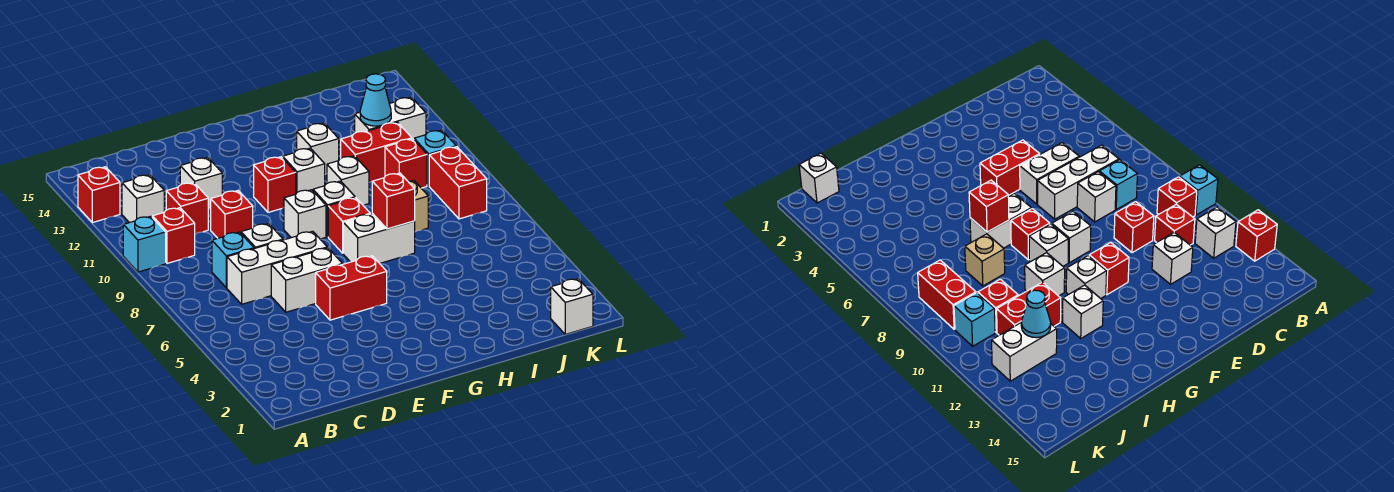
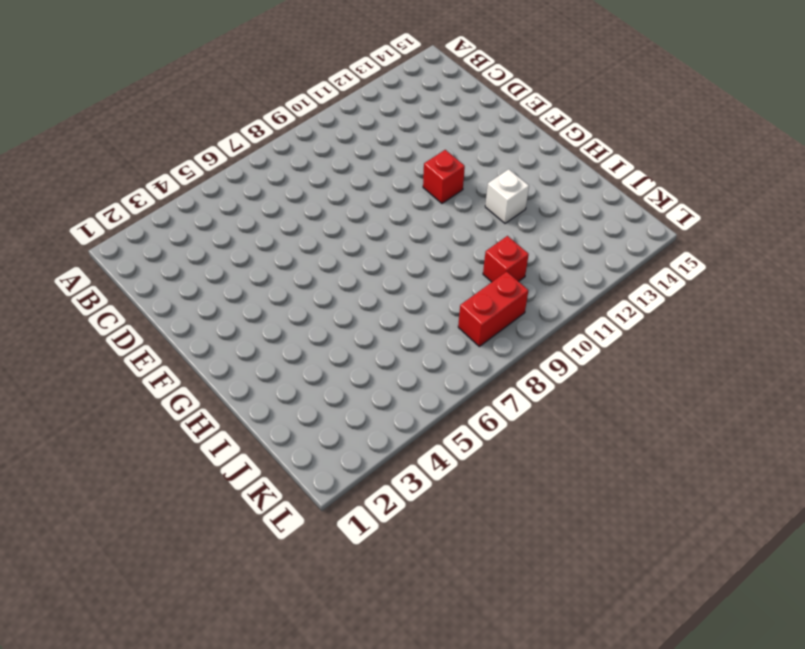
none -> cyan 1x1 brick [123,216,166,272]
none -> red 1x1 brick [78,167,120,223]
none -> red 1x1 brick [152,208,195,263]

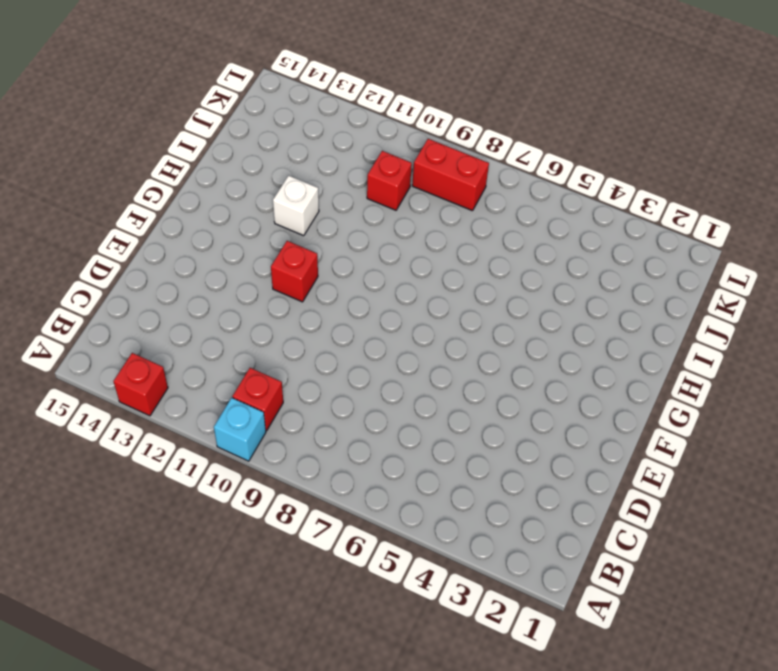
none -> white 1x1 brick [122,175,164,223]
none -> white 1x3 brick [227,231,327,304]
none -> cyan 1x1 brick [212,232,254,288]

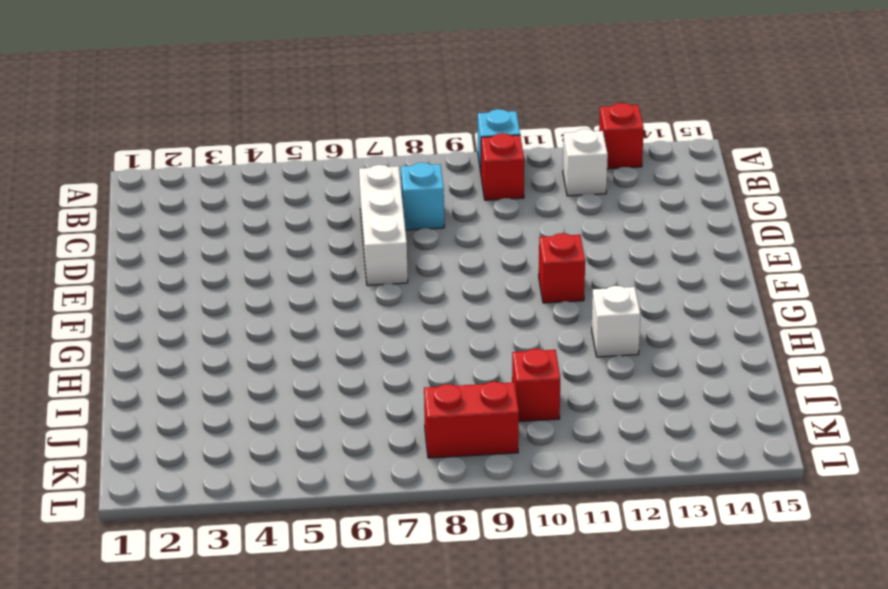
none -> red 1x1 brick [166,183,208,234]
none -> white 1x2 brick [271,248,343,312]
none -> white 1x1 brick [241,223,283,249]

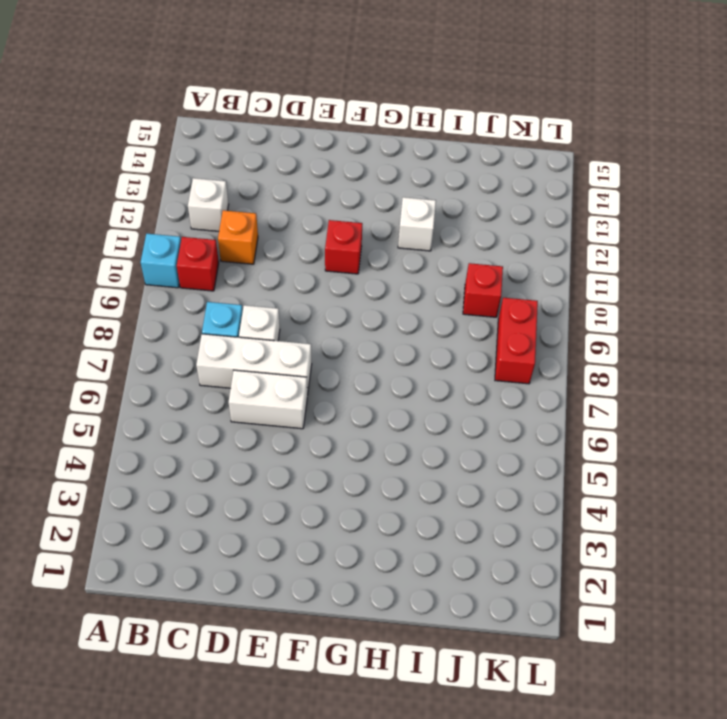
orange 1x1 brick [218,210,258,264] -> red 1x1 brick [166,183,208,234]
none -> red 1x1 brick [78,167,120,223]
none -> red 1x1 brick [211,191,253,238]
none -> white 1x1 brick [180,157,222,209]

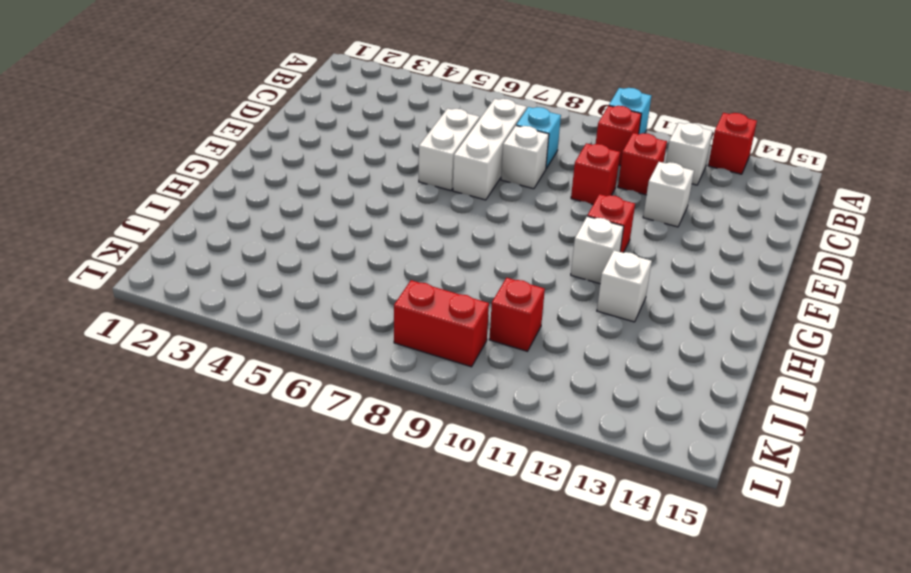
none -> red 1x2 brick [316,256,387,320]
none -> white 1x1 brick [284,190,326,239]
none -> white 1x2 brick [343,214,415,263]

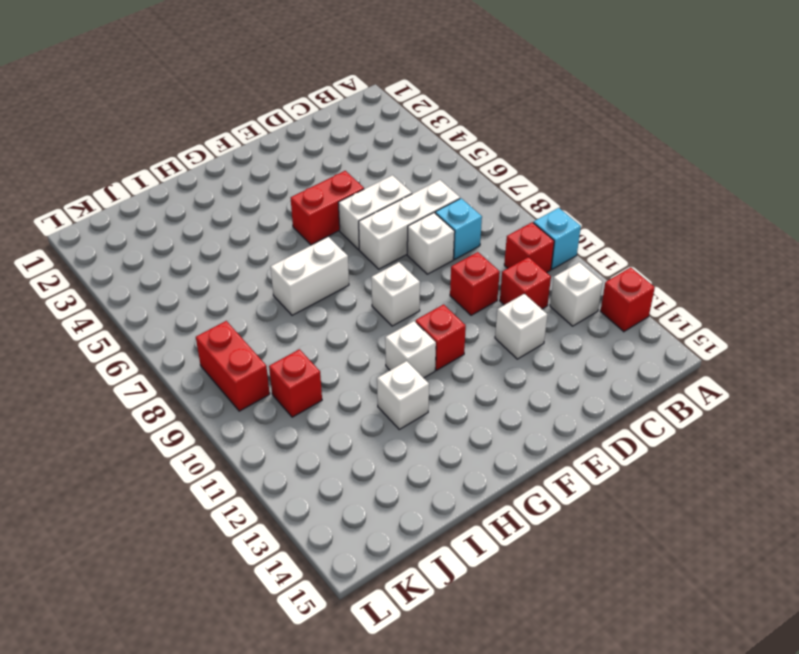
none -> red 1x1 brick [328,198,370,253]
none -> white 1x1 brick [313,181,355,237]
none -> white 1x1 brick [327,156,369,205]

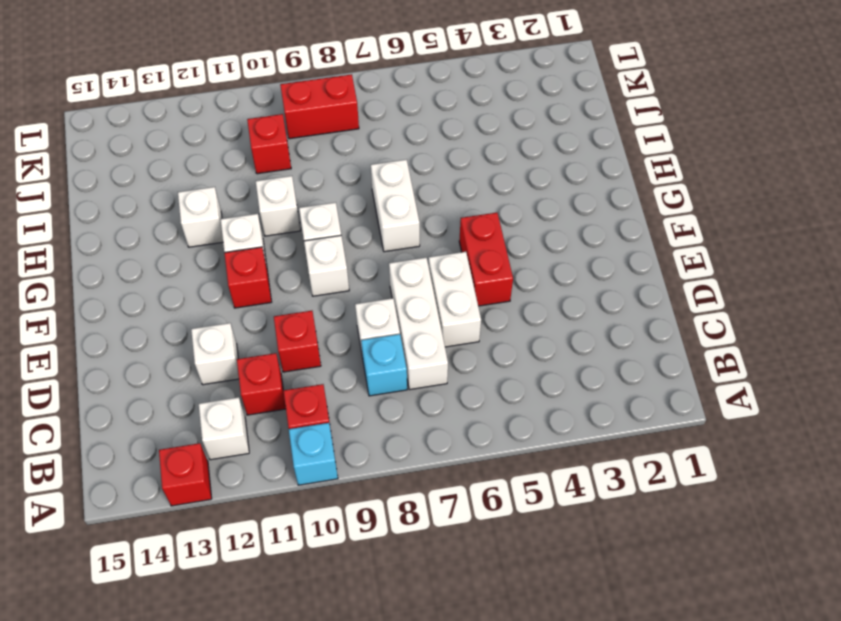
none -> red 1x1 brick [328,198,370,253]
none -> tan 1x1 brick [408,180,428,232]
none -> red 1x2 brick [341,122,412,182]

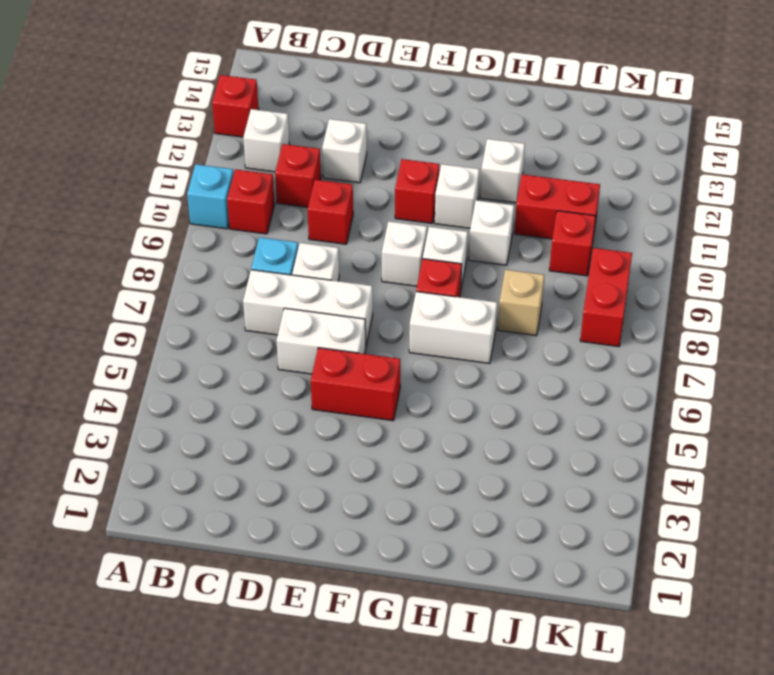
none -> white 1x2 brick [355,97,426,140]
none -> white 1x1 brick [551,279,593,334]
none -> cyan 1x1 brick [414,130,456,186]

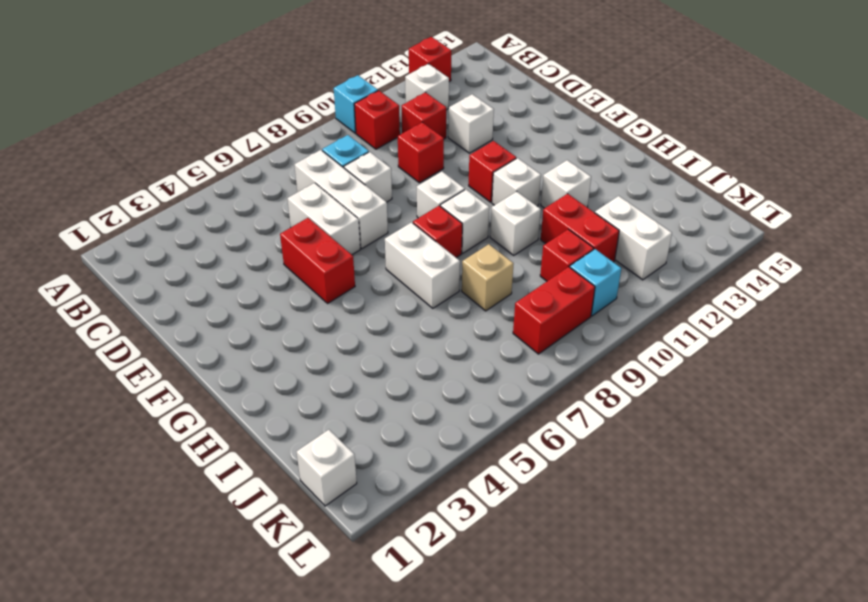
none -> red 1x1 brick [372,173,415,229]
none -> cyan 1x1 cone [360,74,391,126]

